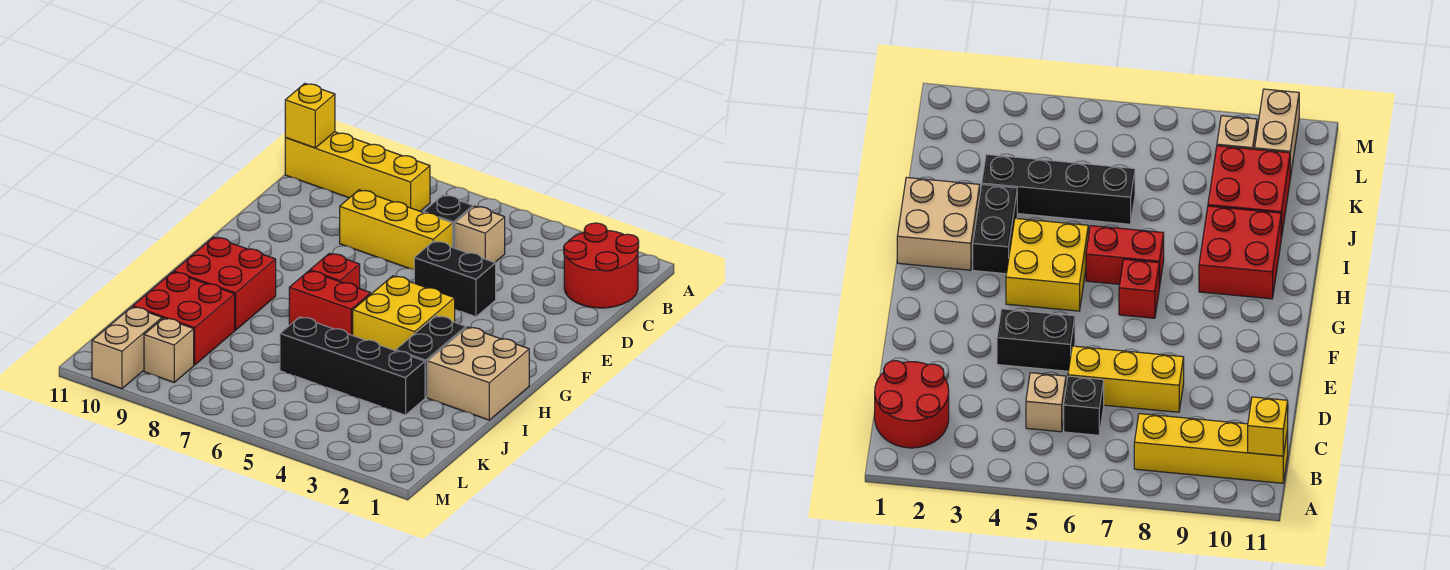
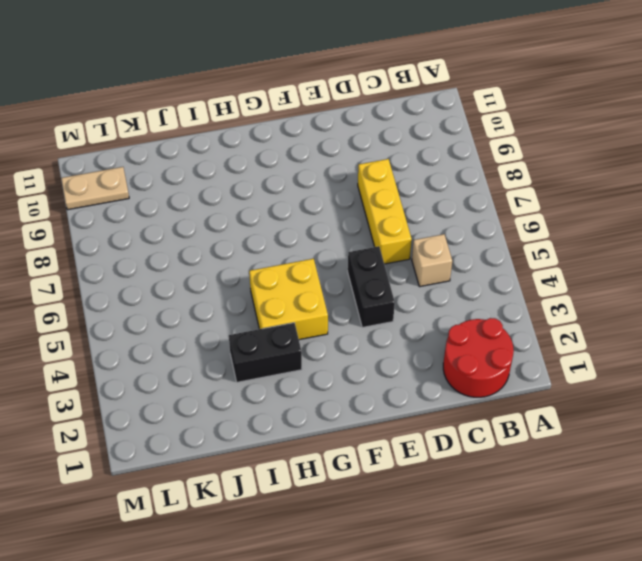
tan 1x2 plate [61,167,129,210] -> tan 1x2 brick [92,307,162,389]
none -> yellow 1x4 brick [285,132,430,211]
none -> black 1x1 brick [423,195,473,248]
none -> red 1x1 brick [310,253,360,289]

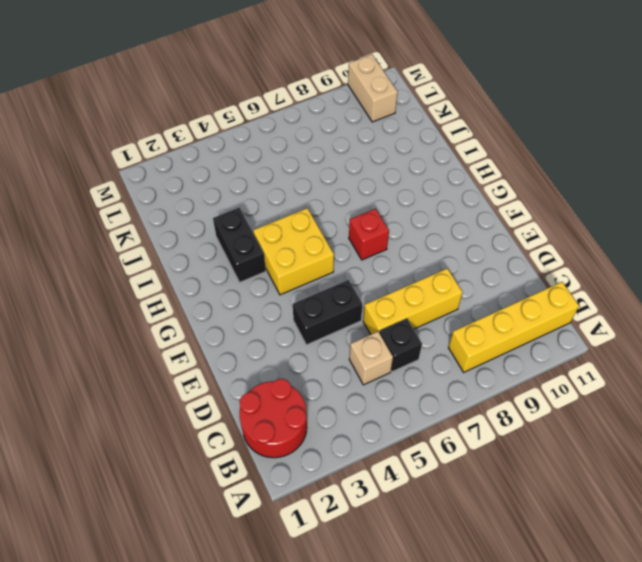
none -> tan 2x2 brick [428,327,529,420]
none -> red 1x2 brick [289,271,371,335]
none -> red 2x2 brick [174,237,276,330]

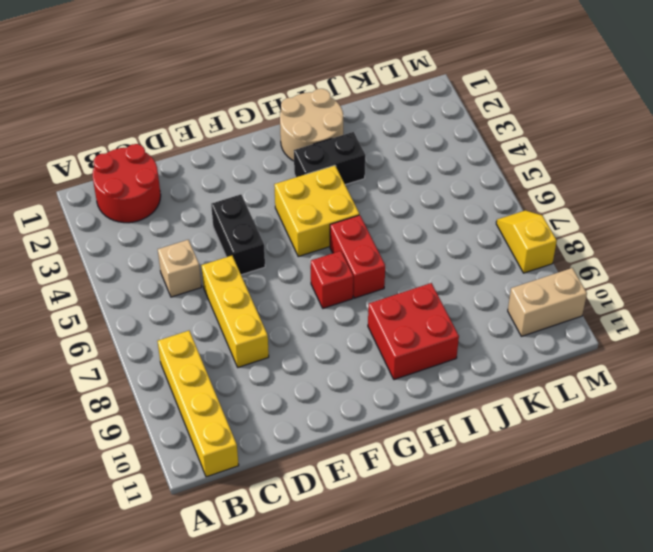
tan 2x2 round brick [280,89,343,161] -> tan 2x2 brick [428,327,529,420]
yellow 1x2 slope [496,210,557,273] -> none
none -> black 1x1 brick [423,195,473,248]
none -> black 1x4 brick [280,317,425,415]
none -> red 2x2 brick [133,272,235,365]

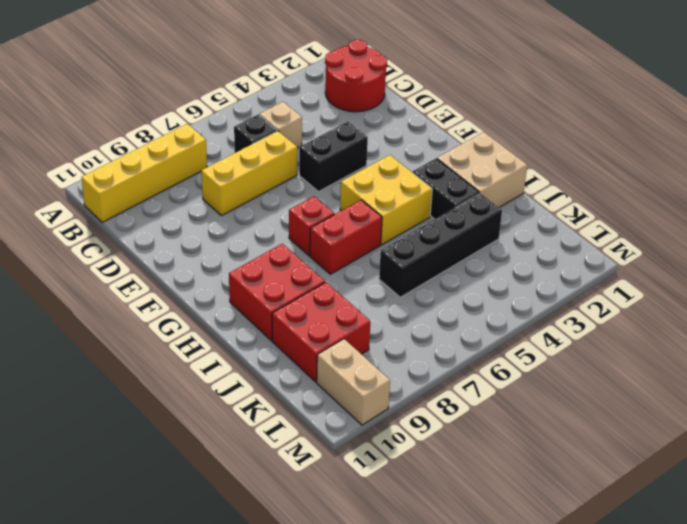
none -> tan 1x1 brick [144,318,194,382]
none -> yellow 1x1 brick [285,84,335,148]

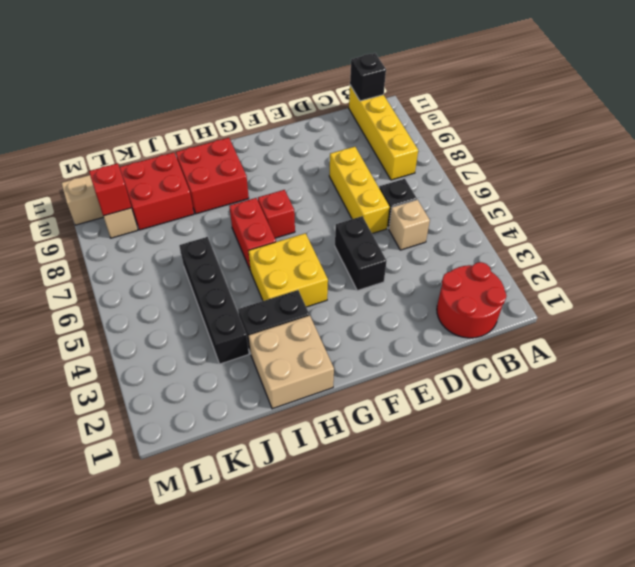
black 1x1 brick [350,53,386,101] -> yellow 1x1 brick [285,84,335,148]
red 1x1 brick [89,163,132,216] -> none

